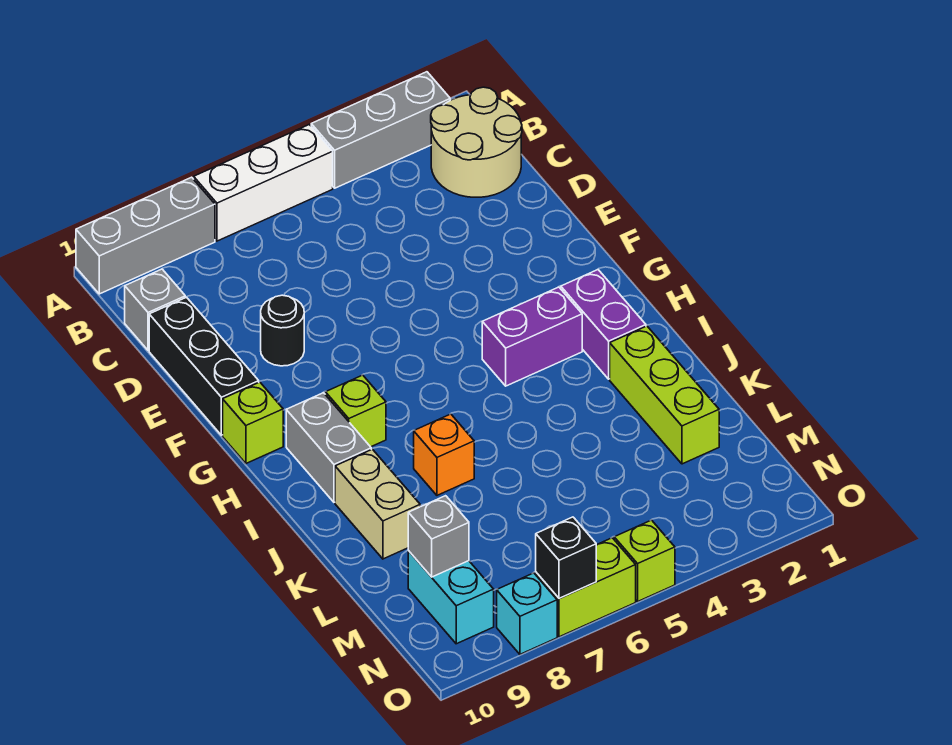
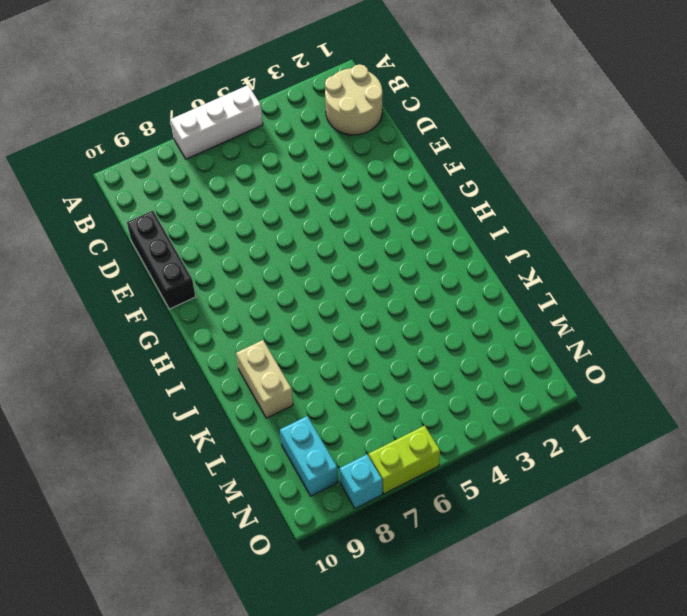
none -> grey 1x3 brick [311,72,450,188]
none -> grey 1x3 brick [76,177,215,294]
none -> grey 1x1 brick [125,269,185,351]

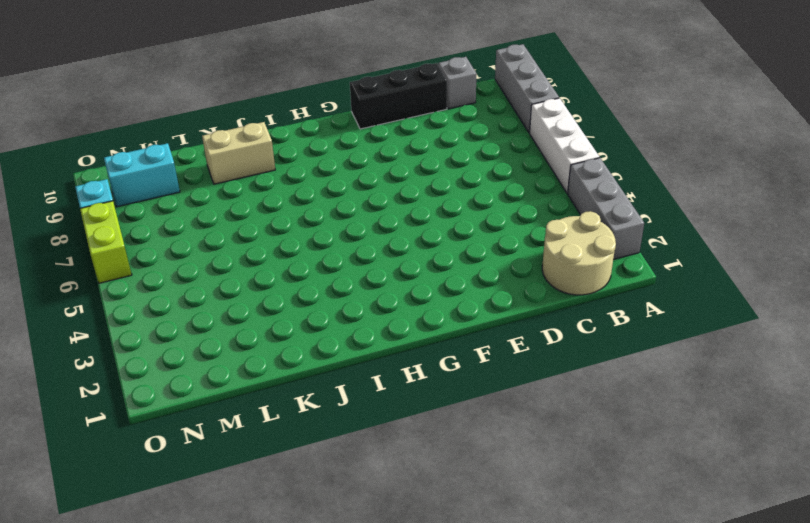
none -> black 1x1 round brick [261,295,304,366]
none -> lime 1x1 brick [223,382,283,463]
none -> purple 1x2 brick [561,270,646,379]

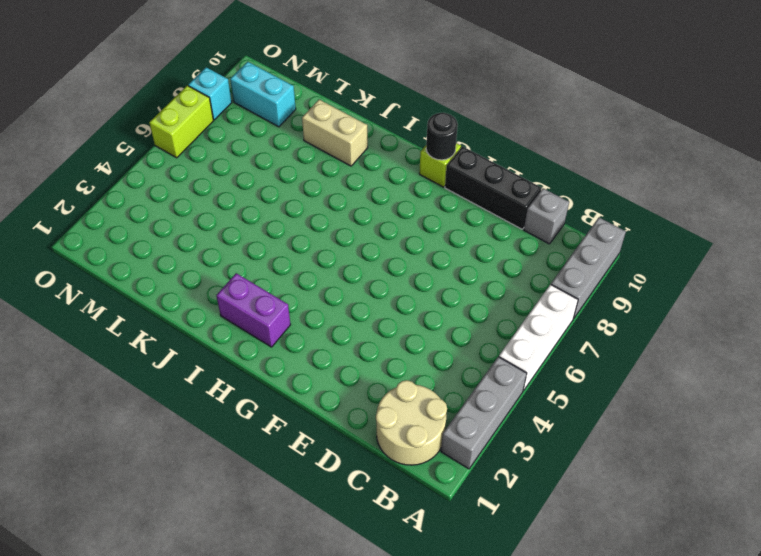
black 1x1 round brick [426,113,458,160] -> black 1x1 round brick moved to [261,295,304,366]
none -> purple 1x2 brick [482,287,582,386]
none -> lime 1x1 brick [325,375,386,447]
none -> grey 1x2 brick [286,393,371,502]

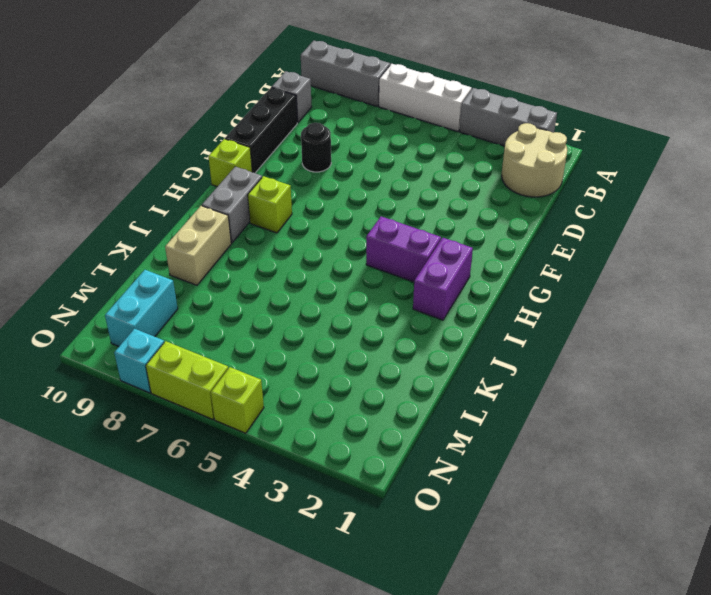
none -> lime 1x3 brick [610,326,719,464]
none -> orange 1x1 brick [414,414,474,495]
none -> grey 1x1 brick [408,496,469,577]

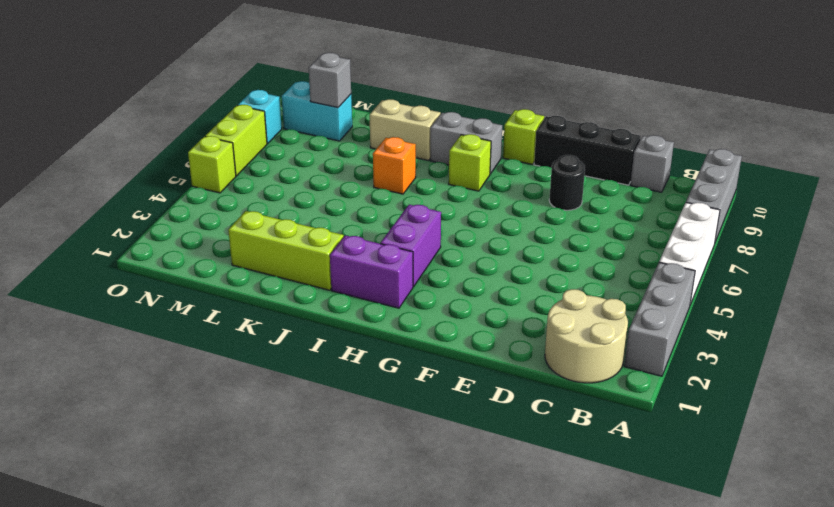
none -> black 1x1 brick [536,517,596,599]

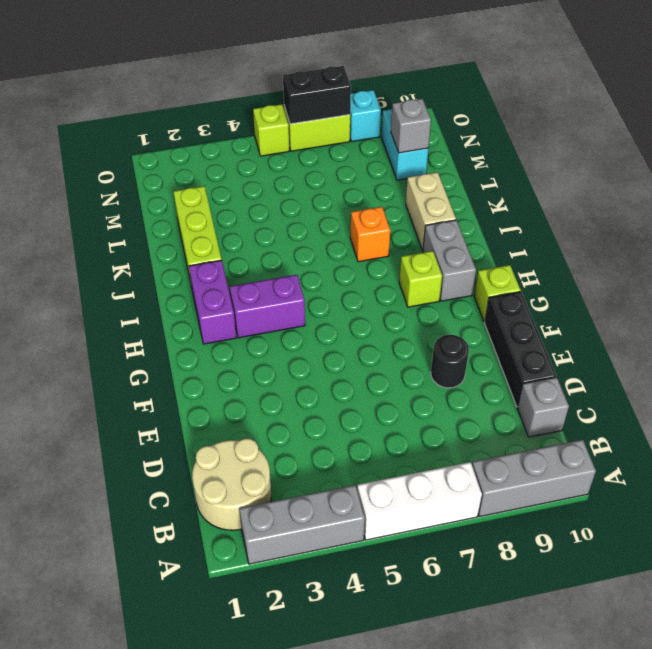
black 1x2 brick [283,66,351,124] -> black 1x1 brick [536,517,596,599]

